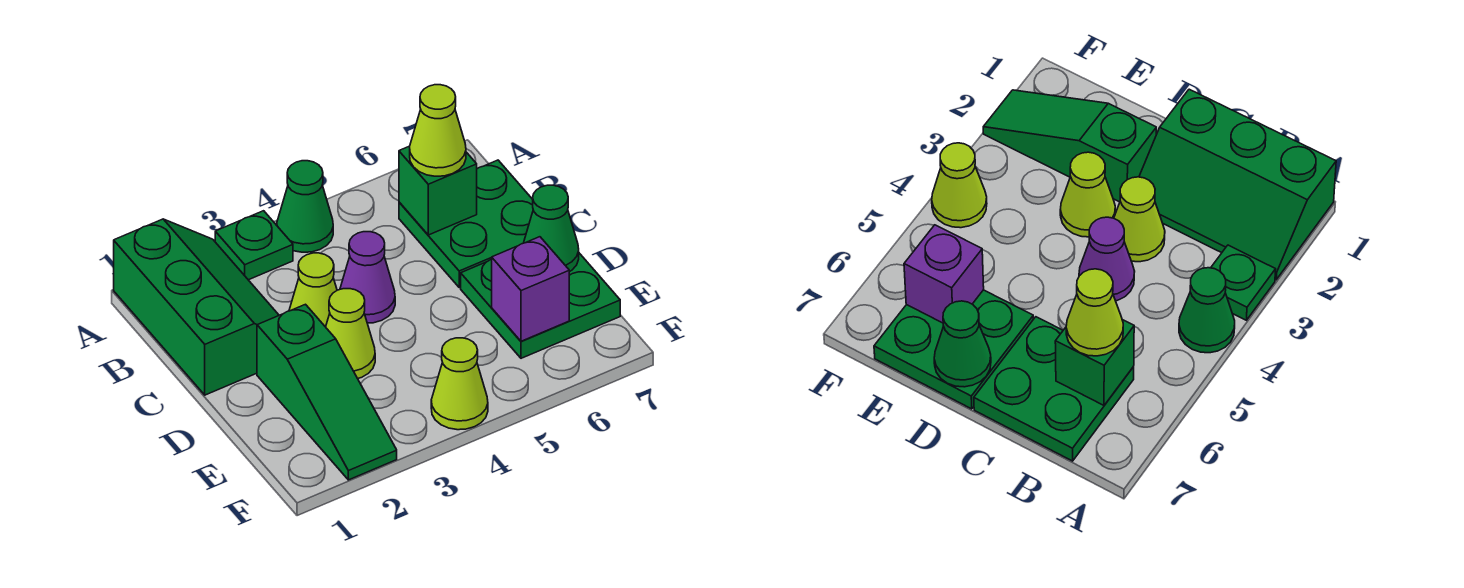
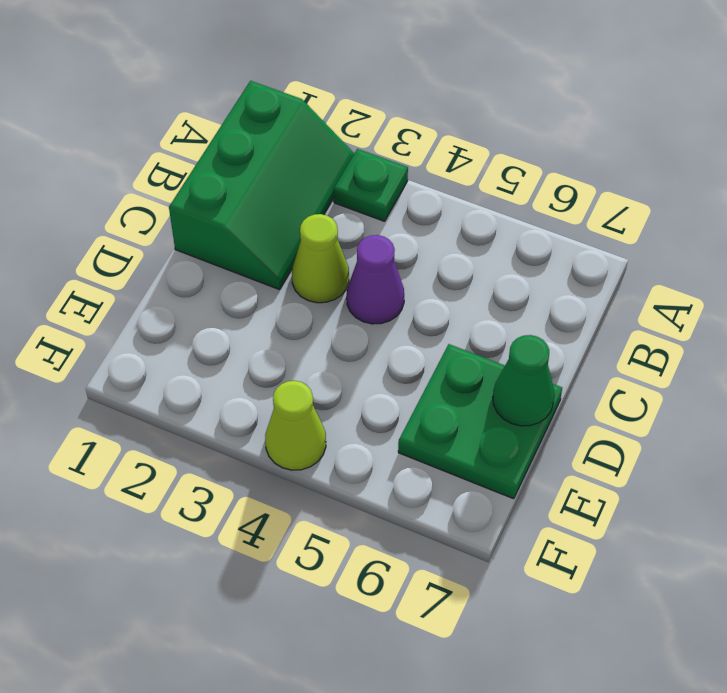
none -> green 1x1 cone [277,161,333,252]
none -> green 2x2 plate [399,160,533,287]
none -> green 1x3 slope [257,304,397,480]

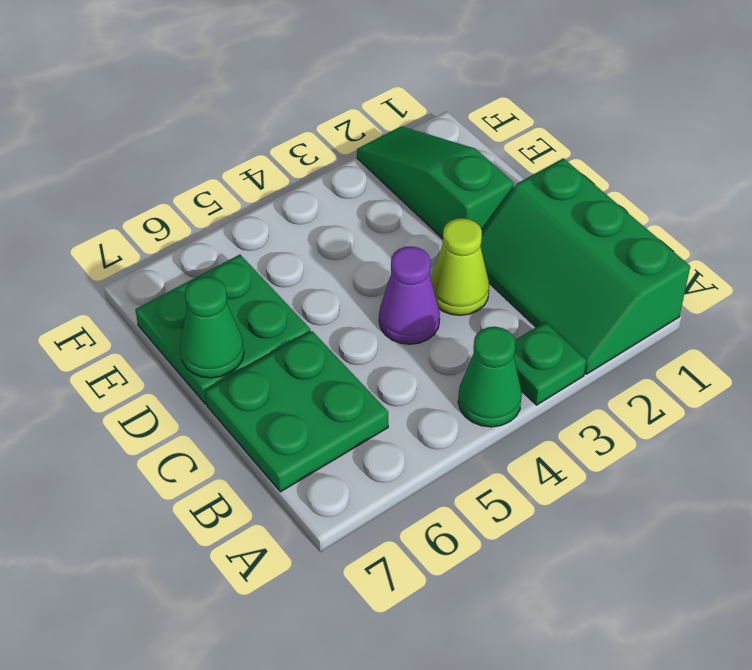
none -> lime 1x1 cone [326,289,375,379]
none -> lime 1x1 cone [431,338,488,430]
none -> green 1x1 brick [399,146,477,235]

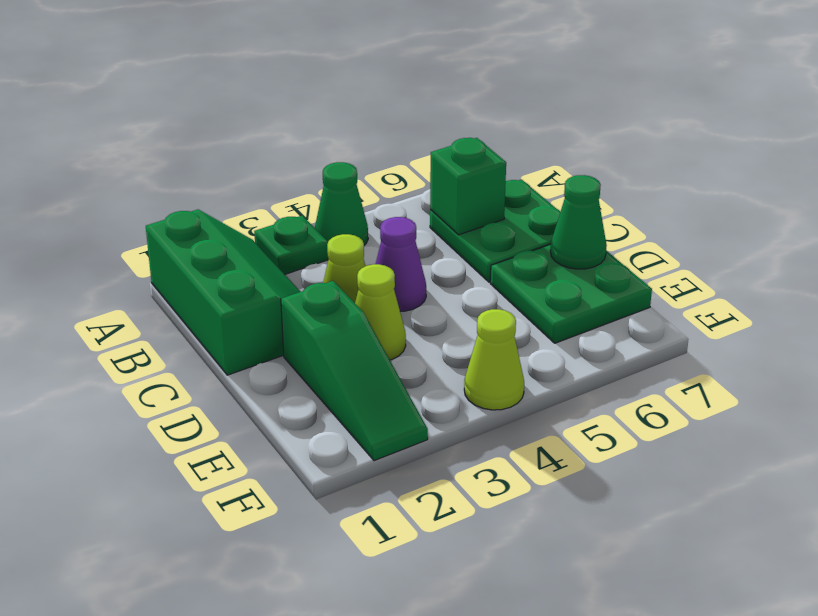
none -> purple 1x1 brick [492,237,569,341]
none -> lime 1x1 cone [410,85,466,176]

